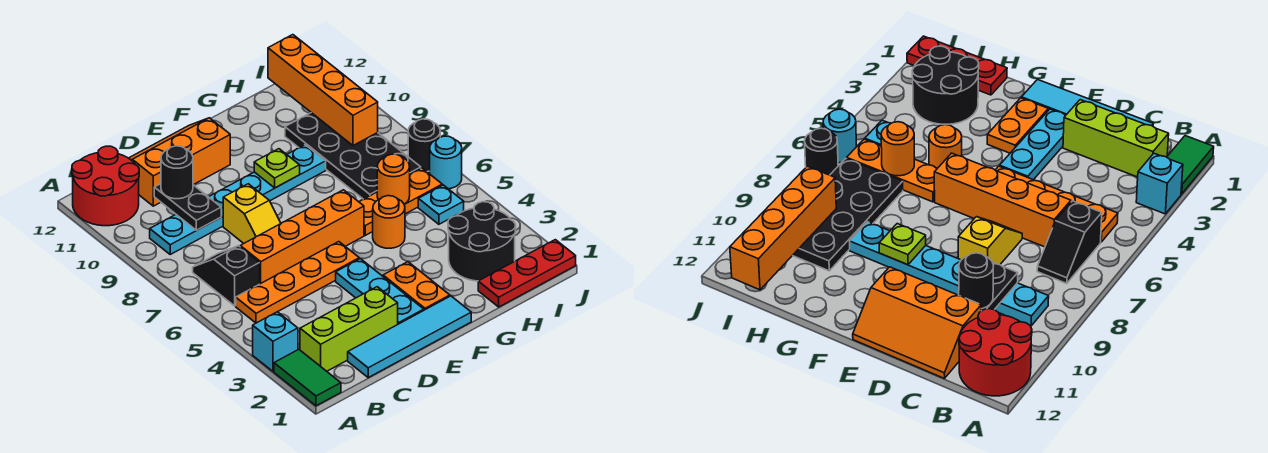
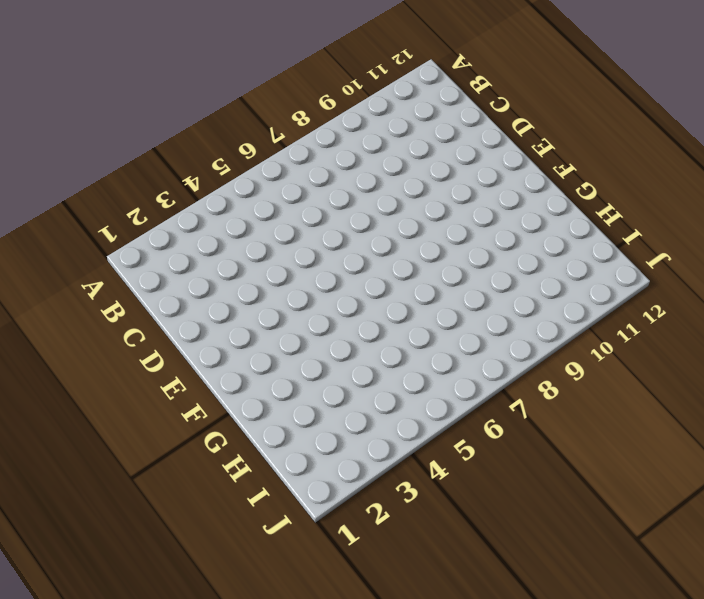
none -> green 1x2 tile [274,349,341,406]
none -> cyan 1x1 brick [253,312,298,371]
none -> red 2x2 round brick [72,146,139,226]

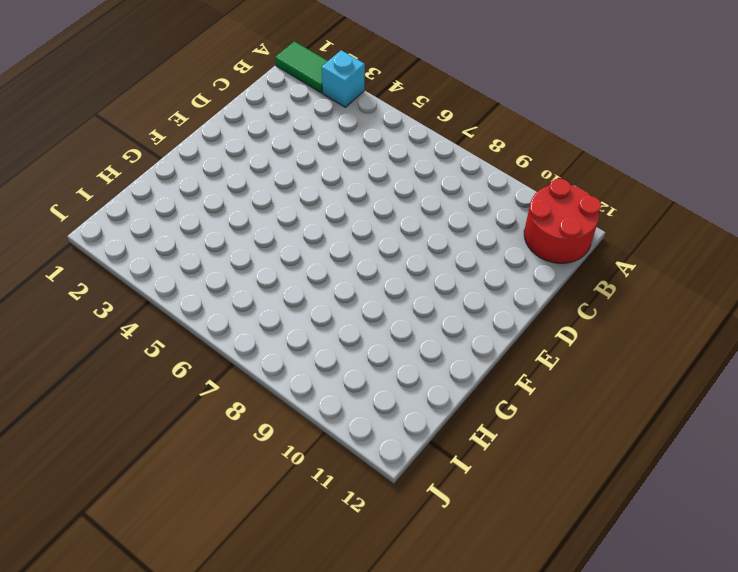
none -> lime 1x3 brick [300,287,398,371]
none -> orange 1x4 plate [236,242,359,323]
none -> black 1x2 slope [193,246,260,306]

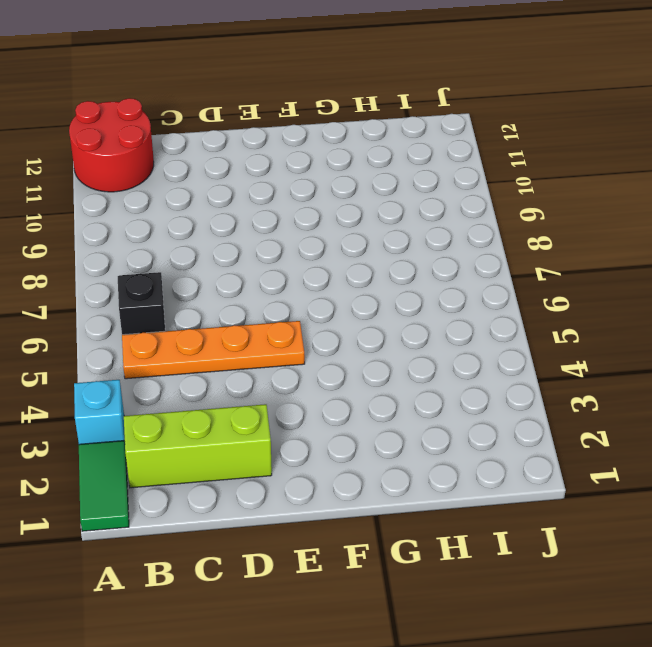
none -> cyan 1x6 plate [150,145,326,254]
none -> cyan 1x4 tile [348,296,471,377]
none -> orange 1x4 brick [240,190,364,284]

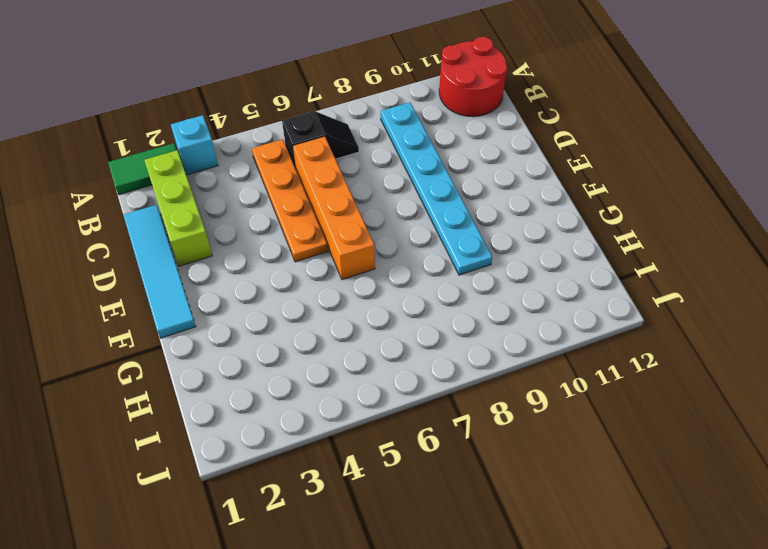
none -> orange 2x3 slope [129,118,230,206]
none -> yellow 1x2 slope [223,184,281,243]
none -> cyan 1x3 plate [336,259,424,324]

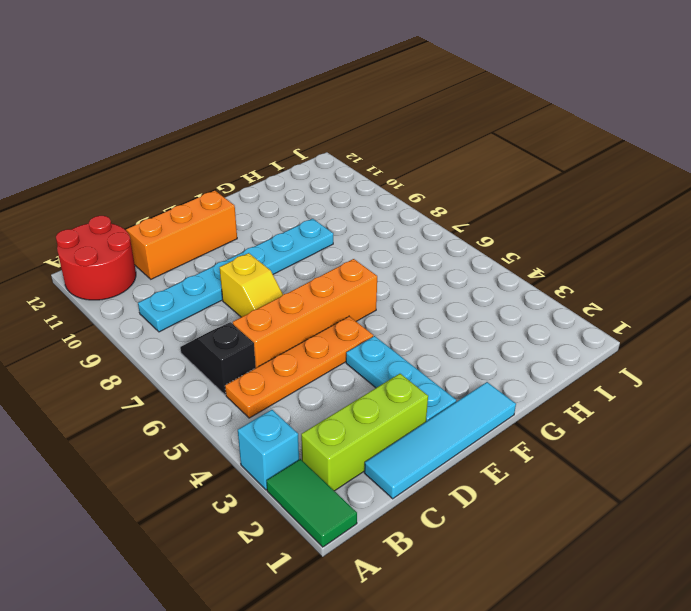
none -> orange 1x2 plate [383,262,450,310]
none -> orange 1x1 round brick [373,196,405,248]
none -> orange 1x3 plate [360,168,442,235]

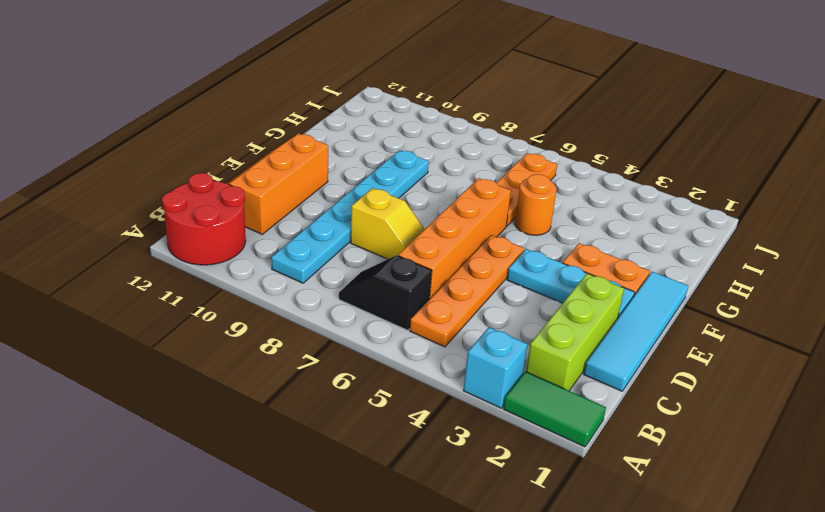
none -> red 1x3 plate [478,240,576,307]
none -> black 2x2 round brick [448,202,516,281]
none -> black 2x4 plate [285,113,421,199]

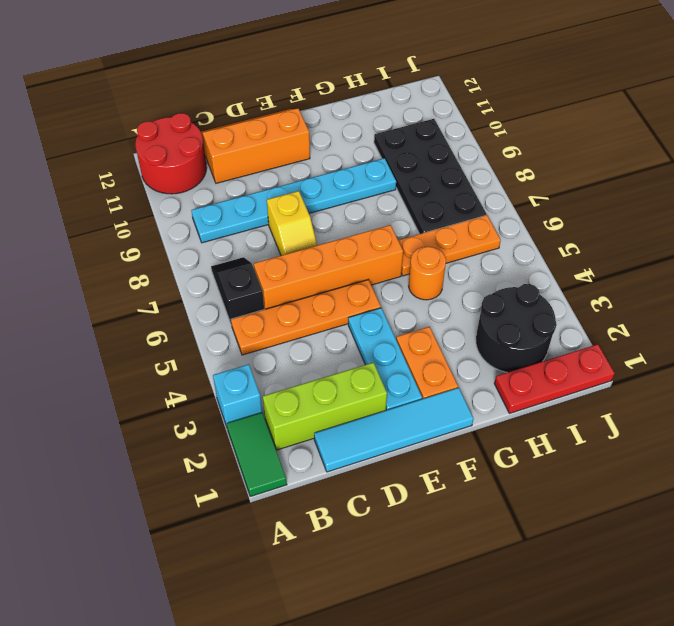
none -> cyan 1x1 plate [418,185,464,224]
none -> cyan 1x1 round brick [430,136,462,189]
none -> black 1x1 round brick [408,119,440,172]

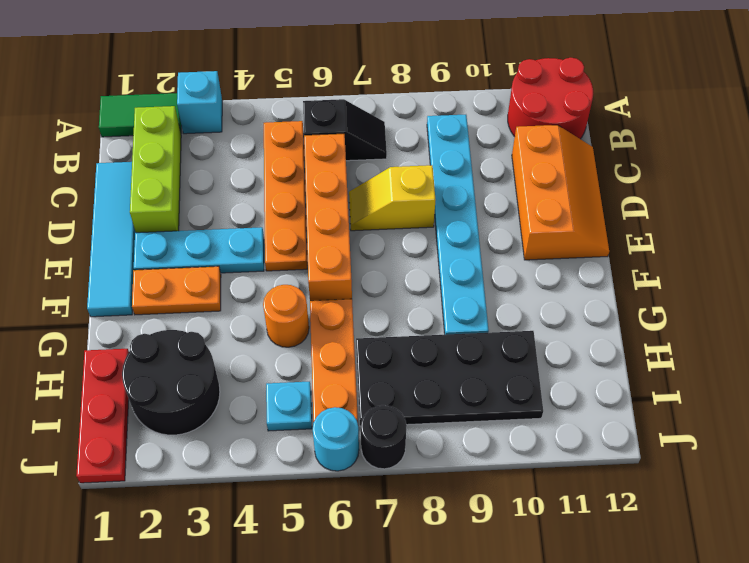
none -> black 1x2 plate [154,184,221,230]
none -> lime 1x1 plate [254,149,300,188]
none -> orange 1x1 round brick [377,154,410,204]

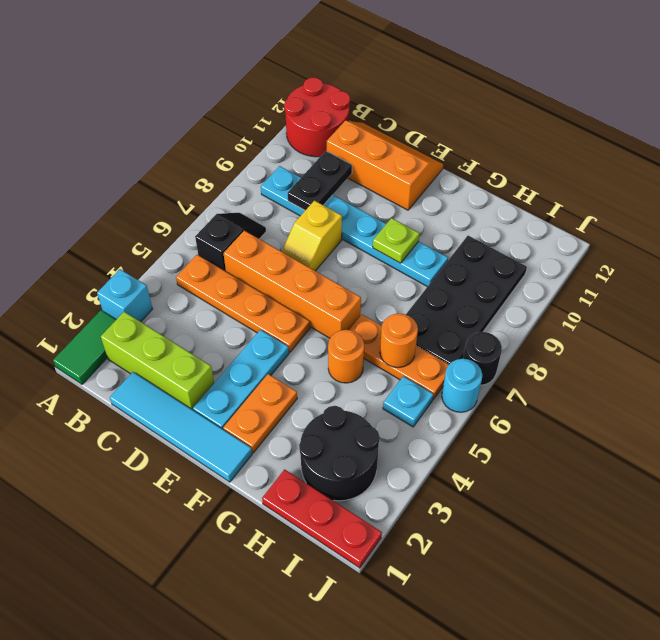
none -> orange 1x4 brick [268,35,378,146]
none -> black 1x1 round brick [161,146,193,199]

